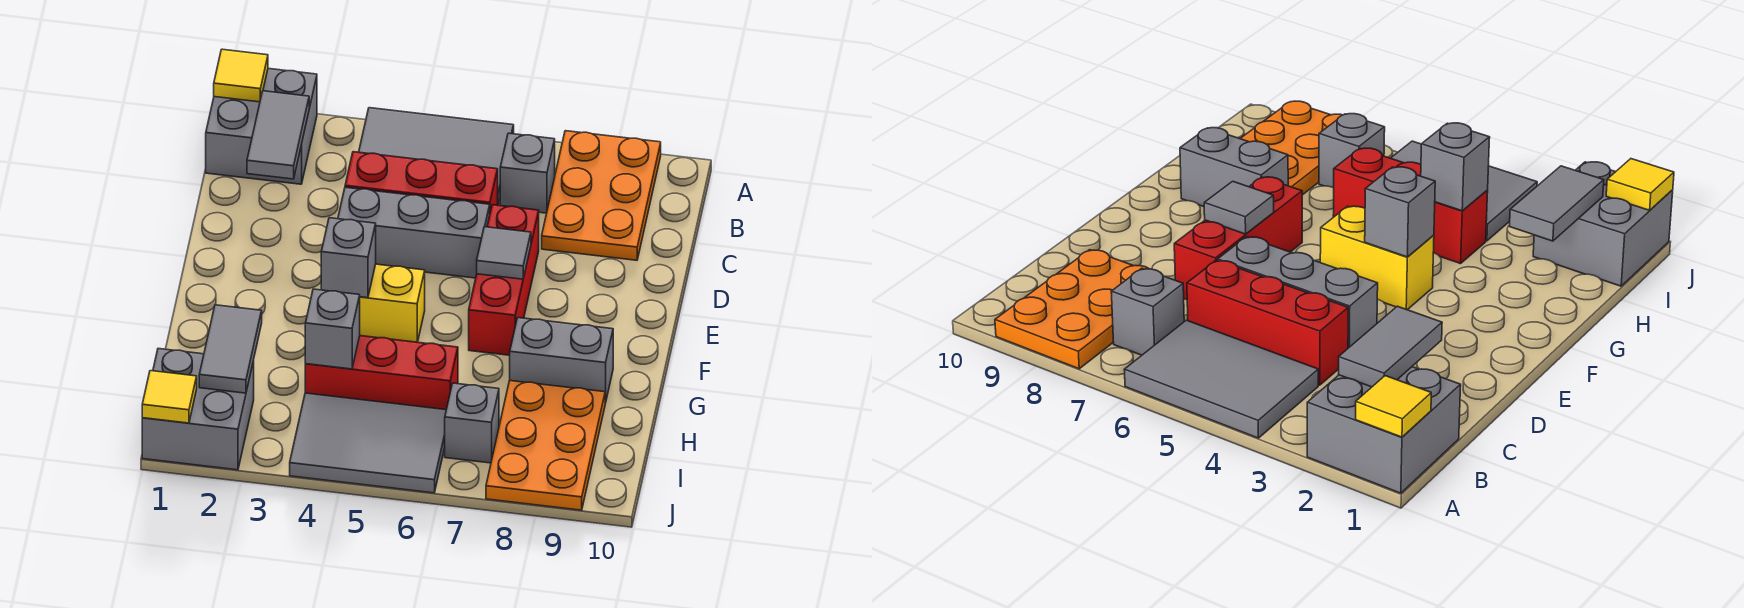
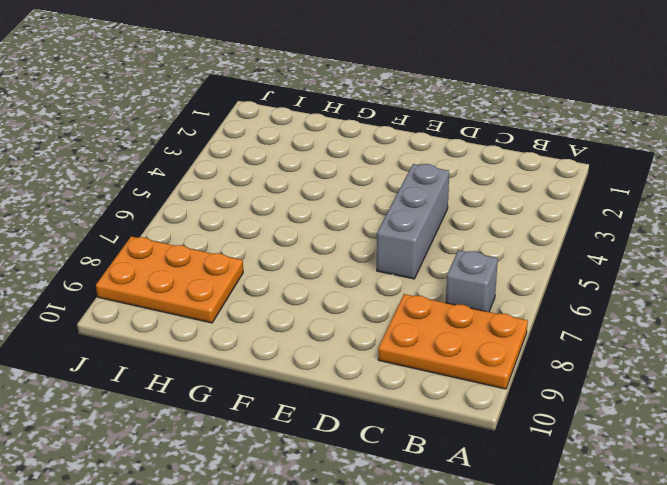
none -> grey 2x2 brick [206,68,317,184]
none -> grey 2x3 tile [359,108,514,205]
none -> red 1x3 brick [345,152,498,212]

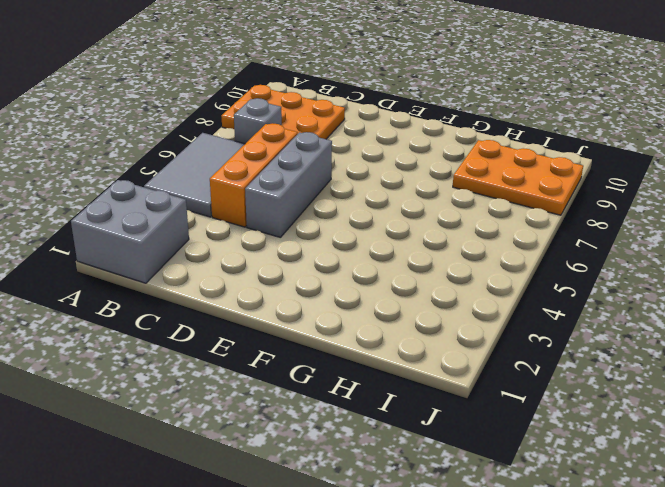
orange 1x3 brick [210,123,298,227] -> red 1x3 brick [345,152,498,212]
none -> red 1x3 brick [469,205,539,355]
none -> yellow 1x2 brick [360,264,425,342]
none -> grey 1x2 brick [510,318,613,403]

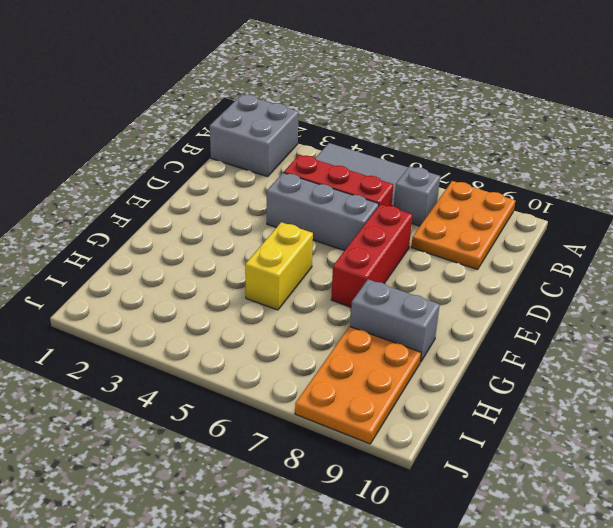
yellow 1x2 brick [245,222,313,310] -> yellow 1x2 brick turned to [360,264,425,342]
none -> red 1x3 brick [305,336,458,410]
none -> grey 2x2 brick [142,349,254,470]
none -> grey 2x3 tile [290,393,446,493]

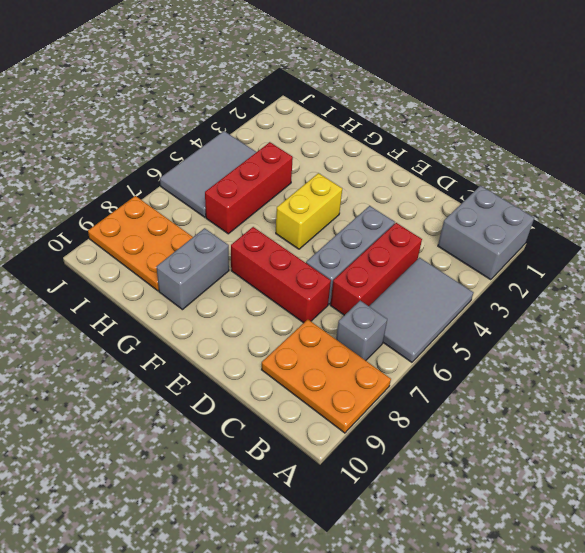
none -> grey 2x2 brick [142,349,254,470]
none -> grey 1x1 brick [445,383,499,463]
none -> yellow 1x1 tile [214,49,268,102]

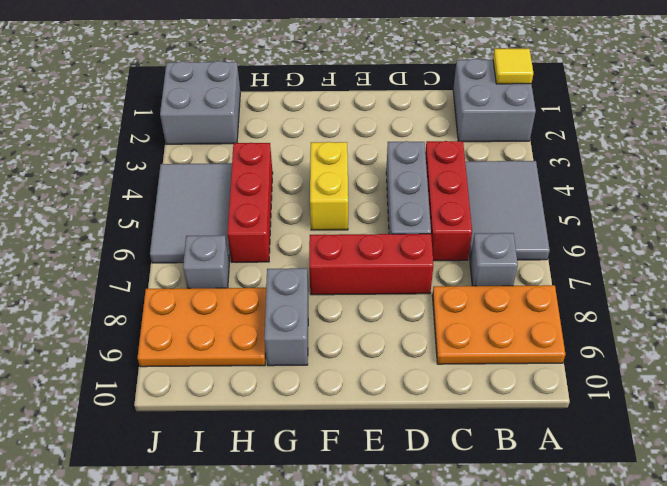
none -> grey 1x2 tile [247,91,309,179]
none -> grey 1x1 tile [477,227,531,279]
none -> grey 1x1 brick [321,218,376,298]

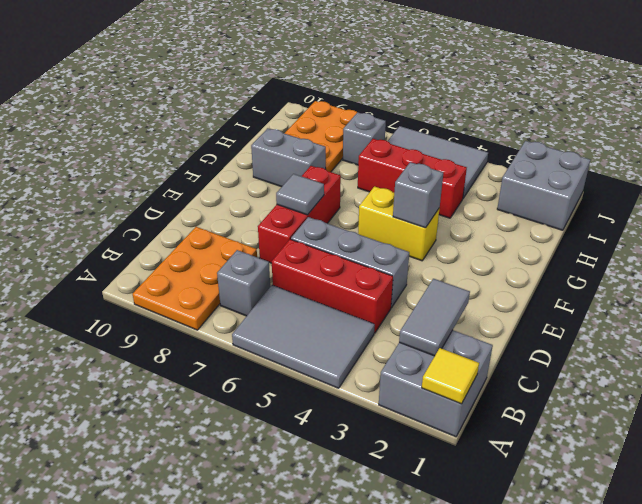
none -> grey 1x2 tile [199,305,262,393]
none -> grey 1x1 brick [305,289,360,369]
none -> yellow 1x1 tile [142,371,197,423]

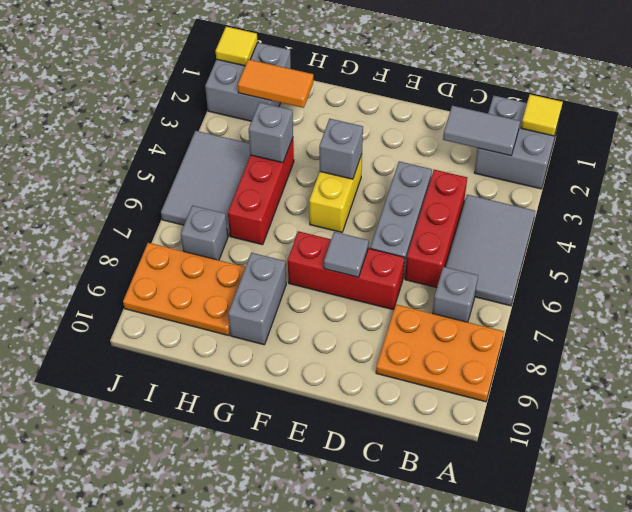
orange 1x2 tile [238,59,313,108] -> grey 1x2 tile [199,305,262,393]

